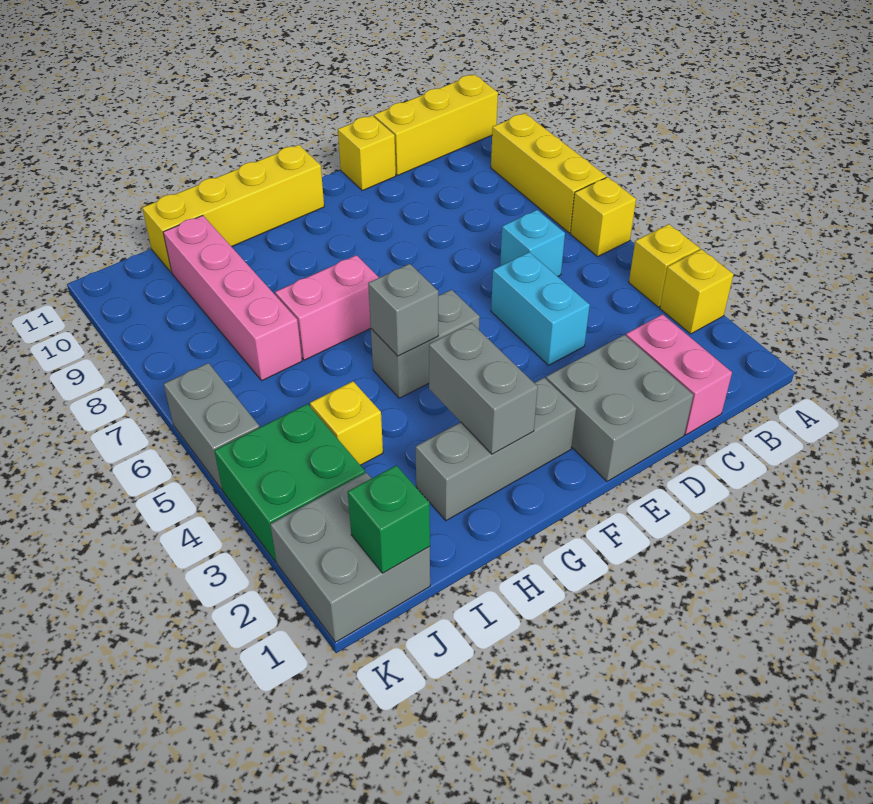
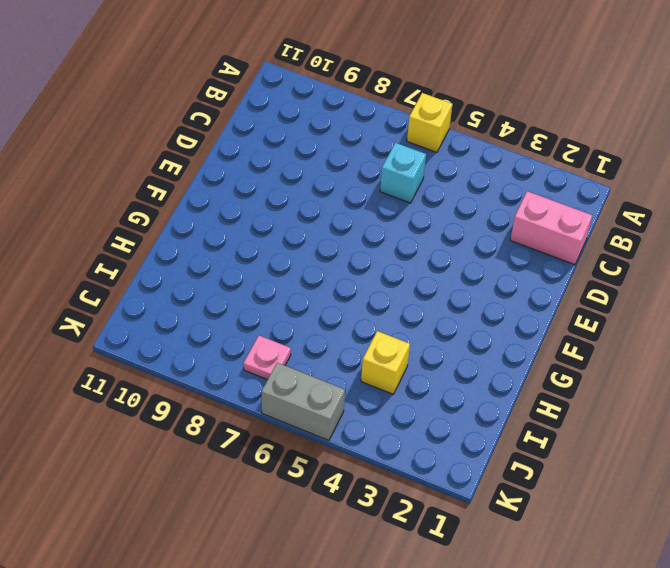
pink 1x1 plate [244,336,291,380] -> none
none -> yellow 1x1 brick [660,249,734,334]
none -> yellow 1x1 brick [629,224,700,307]
none -> yellow 1x3 brick [491,113,606,233]

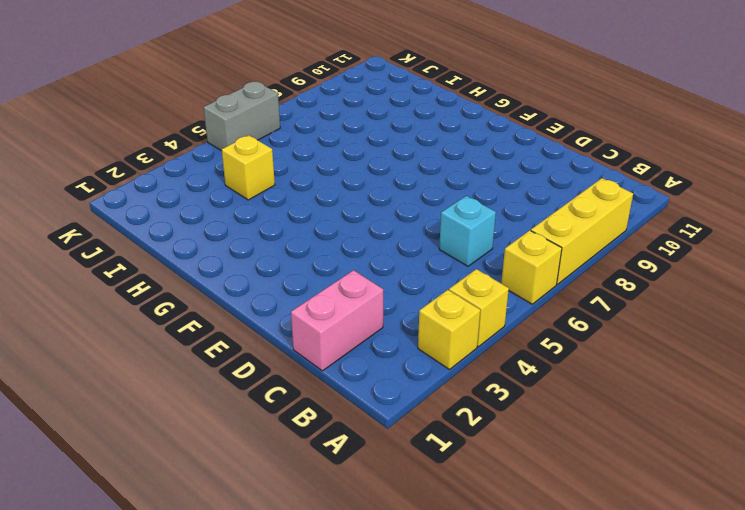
none -> yellow 1x3 brick [374,74,498,176]
none -> grey 2x2 brick [546,335,693,481]
none -> cyan 1x2 brick [491,252,590,365]

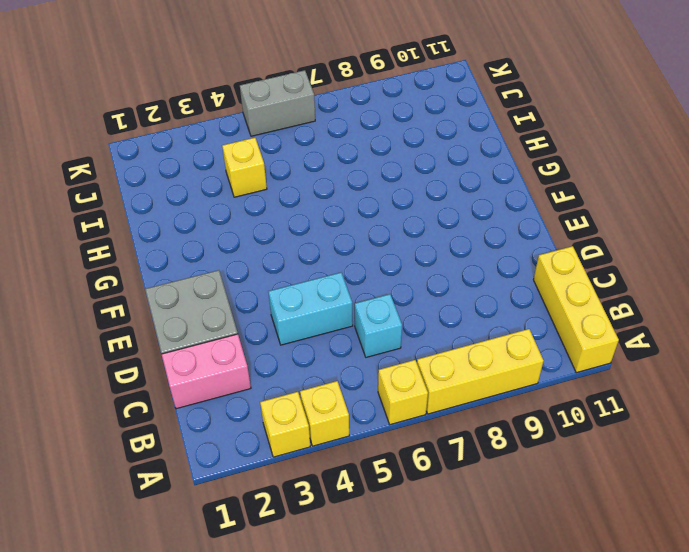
none -> yellow 1x1 brick [338,115,396,191]
none -> grey 1x3 brick [415,378,576,521]
none -> grey 1x2 brick [371,290,480,398]

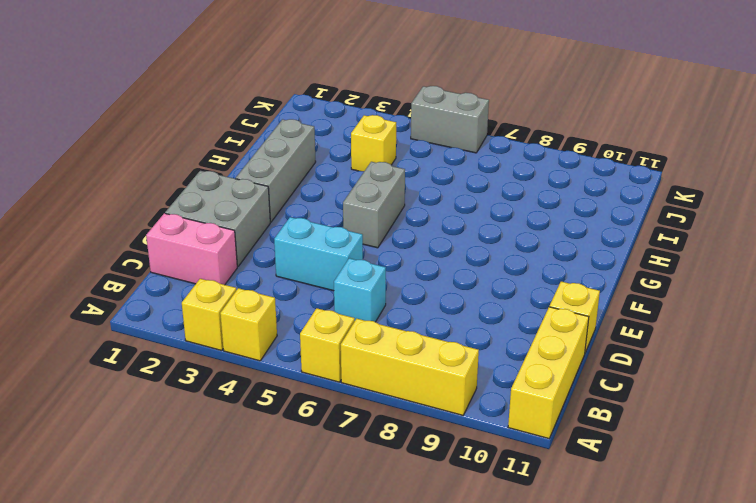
none -> yellow 1x4 brick [142,145,324,272]
none -> pink 1x2 brick [275,255,379,360]
none -> pink 1x4 brick [163,216,302,380]

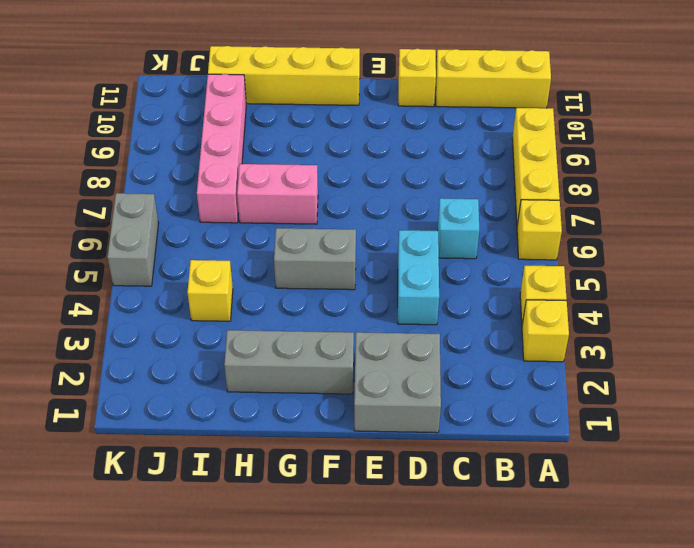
none -> pink 1x2 brick [626,314,732,435]
none -> grey 2x2 brick [270,473,430,642]
none -> green 2x2 brick [214,404,365,562]

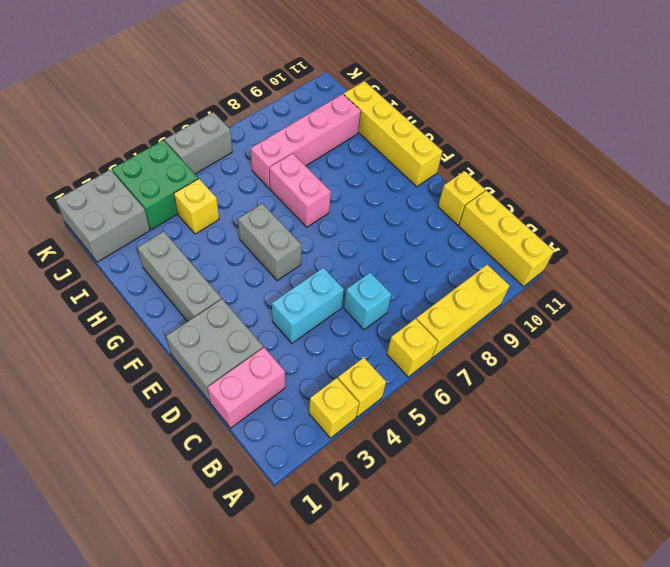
none -> grey 1x2 brick [429,323,538,454]
none -> grey 1x1 brick [368,264,438,356]
none -> green 1x1 brick [348,465,430,573]

